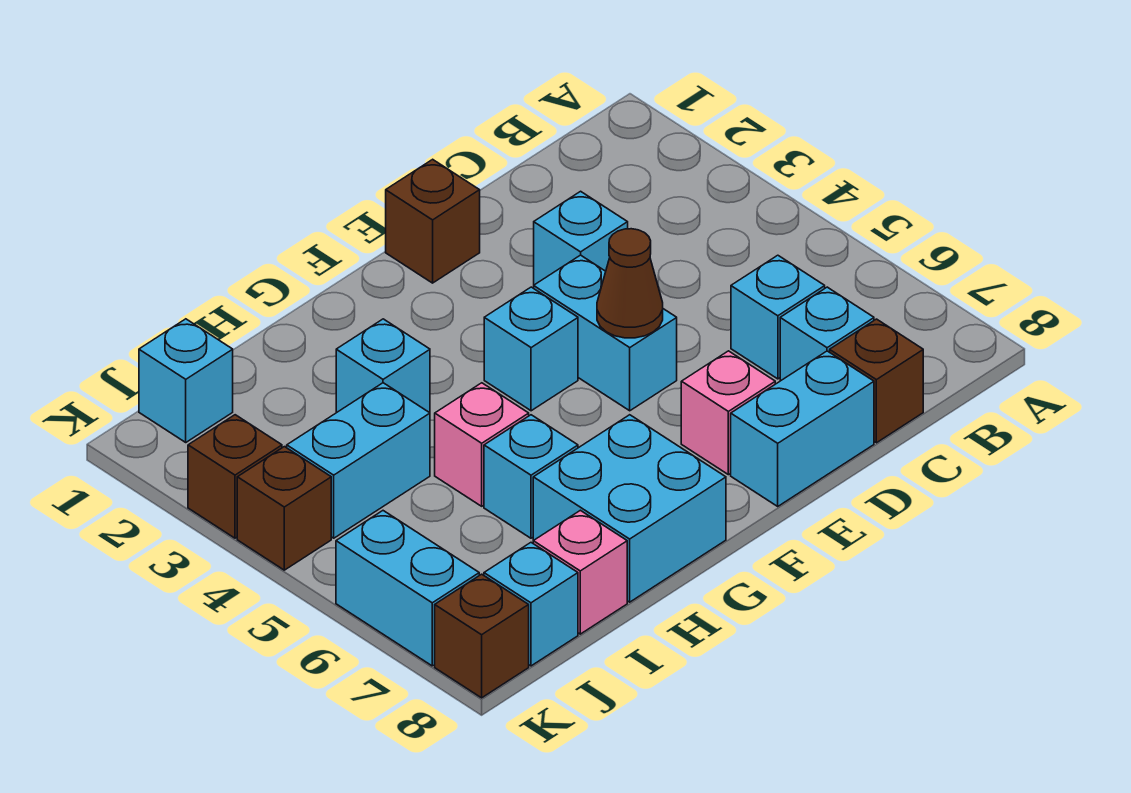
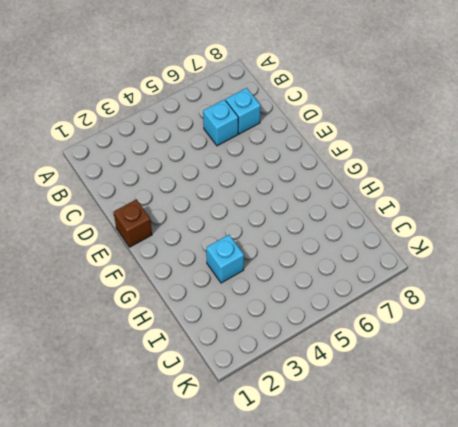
none -> brown 1x1 brick [830,319,923,443]
none -> cyan 1x1 brick [534,191,628,285]
none -> cyan 1x2 brick [731,351,874,506]

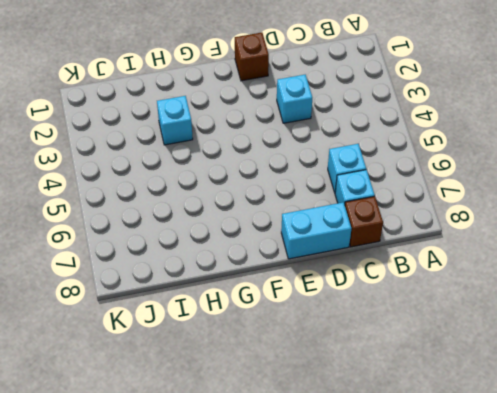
none -> cyan 1x2 brick [534,255,677,411]
none -> pink 1x1 brick [681,351,775,475]
none -> cyan 1x1 brick [484,287,578,411]

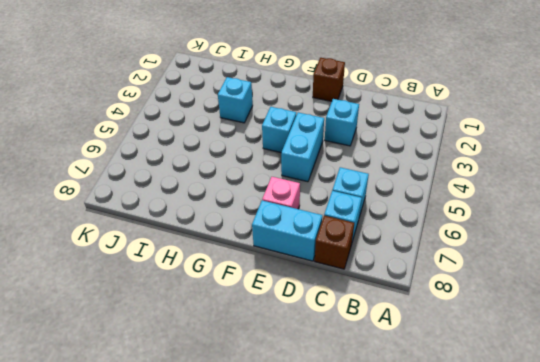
none -> cyan 2x2 brick [533,415,726,602]
none -> pink 1x1 brick [435,383,529,506]
none -> cyan 1x1 brick [484,415,578,538]

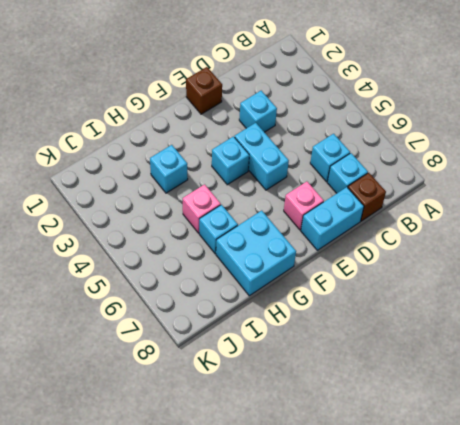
none -> cyan 1x2 brick [287,383,430,538]
none -> pink 1x1 brick [533,510,627,634]
none -> cyan 1x1 brick [139,319,233,442]

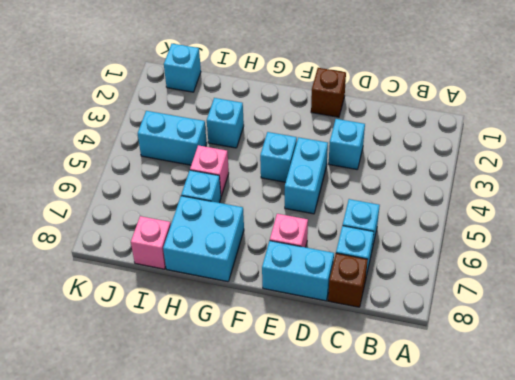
none -> cyan 1x1 brick [484,543,578,666]
none -> brown 1x1 brick [188,415,282,538]
none -> brown 1x1 brick [237,447,331,570]

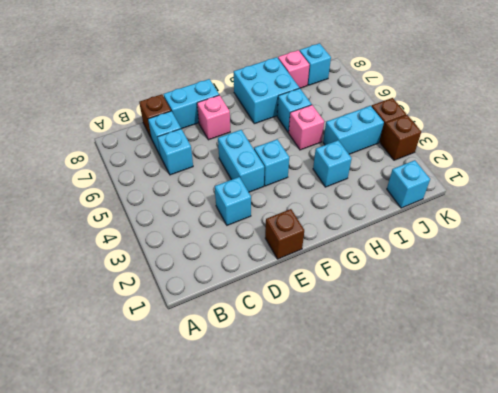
none -> cyan 1x2 brick [336,511,479,666]
none -> brown 1x1 brick [435,574,529,698]
none -> brown 1x1 cone [597,229,663,338]

